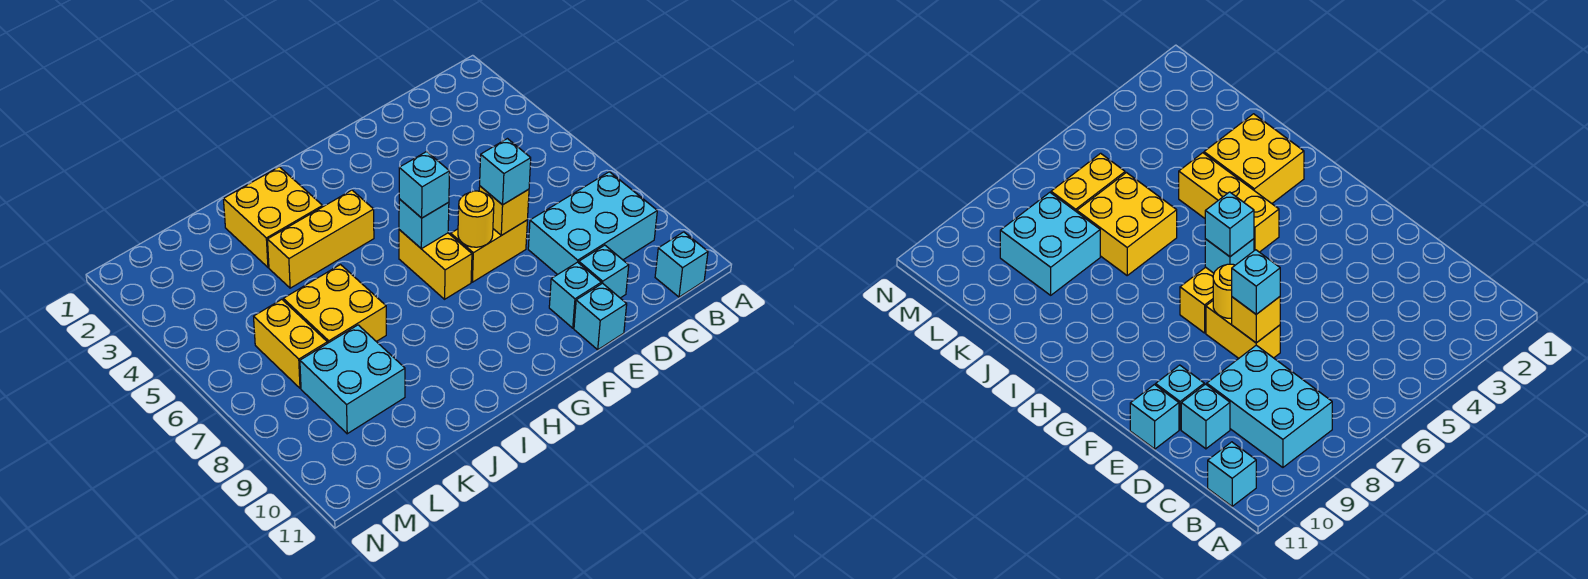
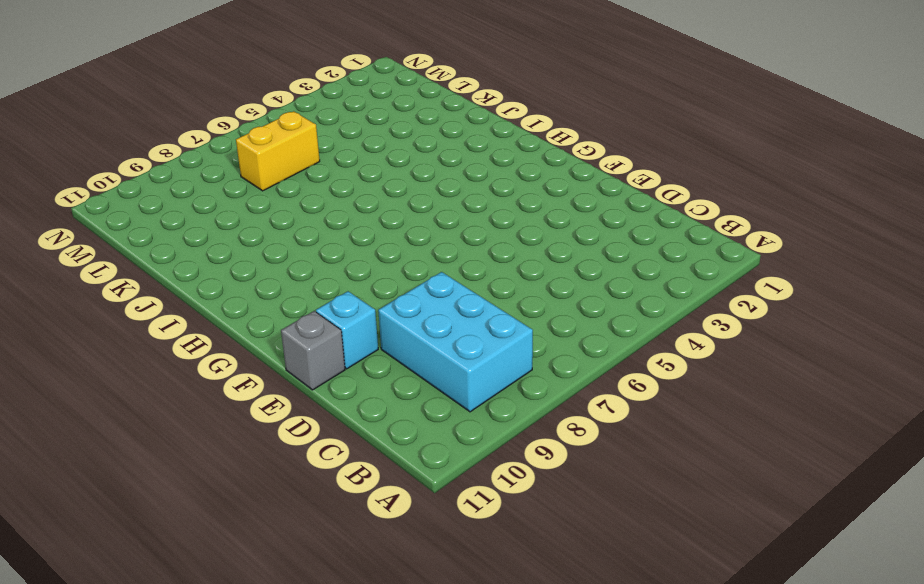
grey 1x1 brick [281,311,345,390] -> cyan 1x1 brick [574,283,627,350]
none -> cyan 1x1 brick [655,232,708,297]
none -> cyan 1x1 brick [579,245,629,298]
none -> yellow 1x2 brick [451,220,527,282]

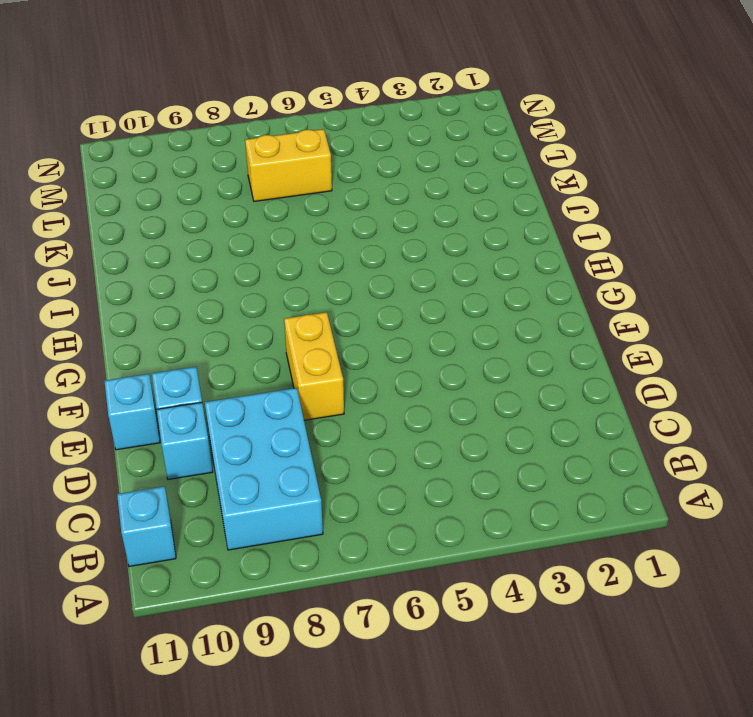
none -> yellow 1x2 brick [399,230,472,299]
none -> yellow 1x3 brick [267,190,374,288]
none -> yellow 2x2 brick [223,167,323,267]

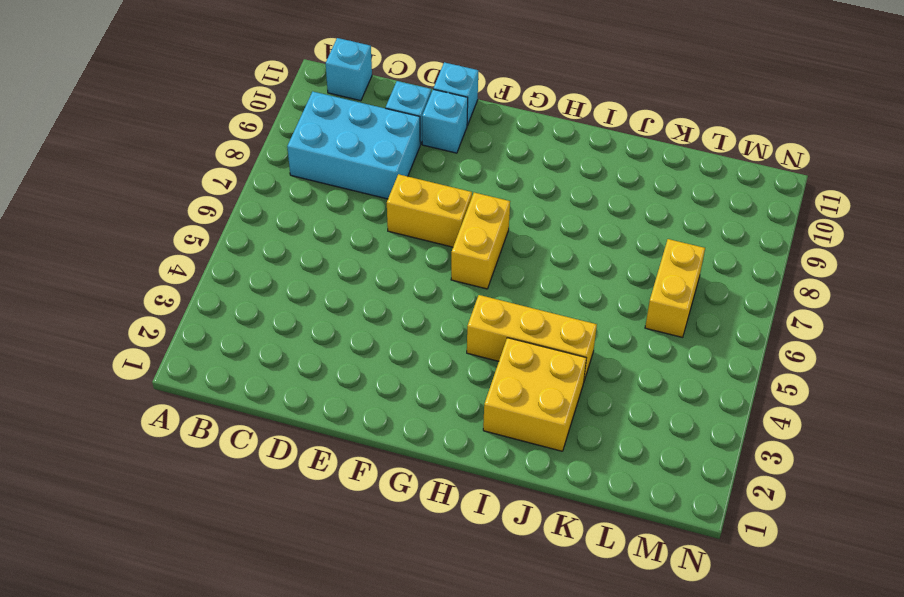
none -> yellow 2x2 brick [283,265,386,343]
none -> cyan 2x2 brick [300,325,405,434]
none -> yellow 1x1 brick [479,186,529,235]

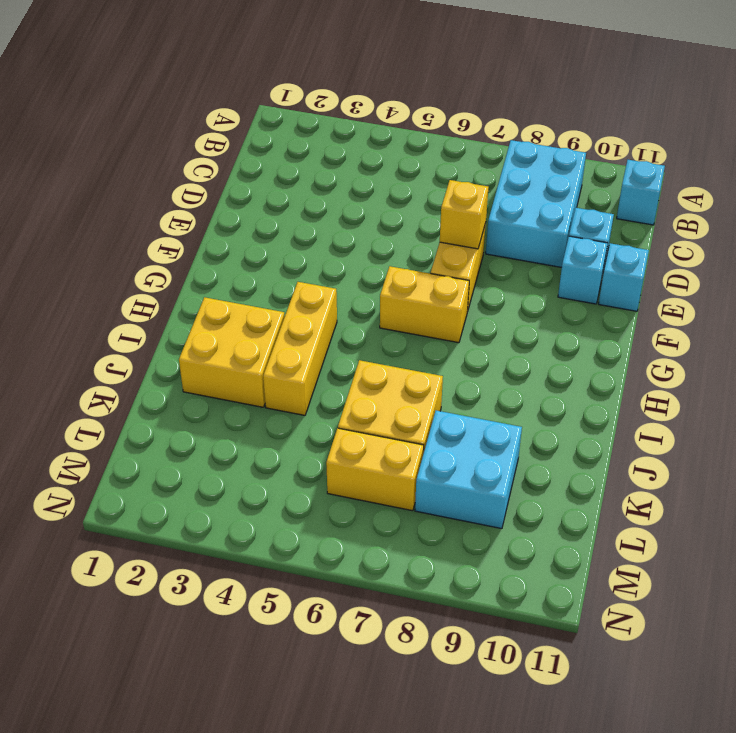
none -> yellow 1x1 round brick [458,191,494,247]
none -> cyan 1x1 brick [399,199,449,249]
none -> cyan 1x1 brick [480,139,531,205]

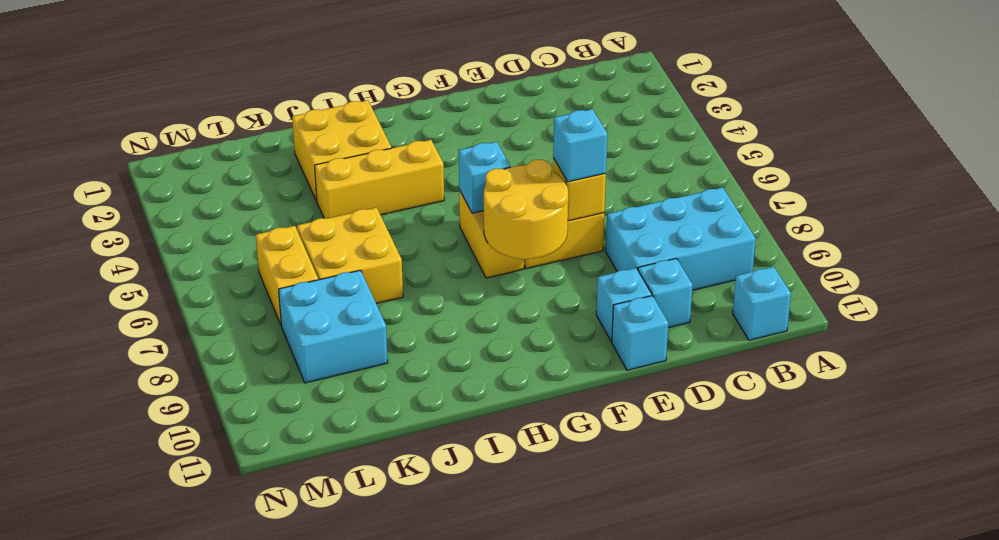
yellow 2x2 round brick [484,160,568,259] -> yellow 1x1 round brick [458,191,494,247]
none -> cyan 1x1 brick [399,151,450,218]

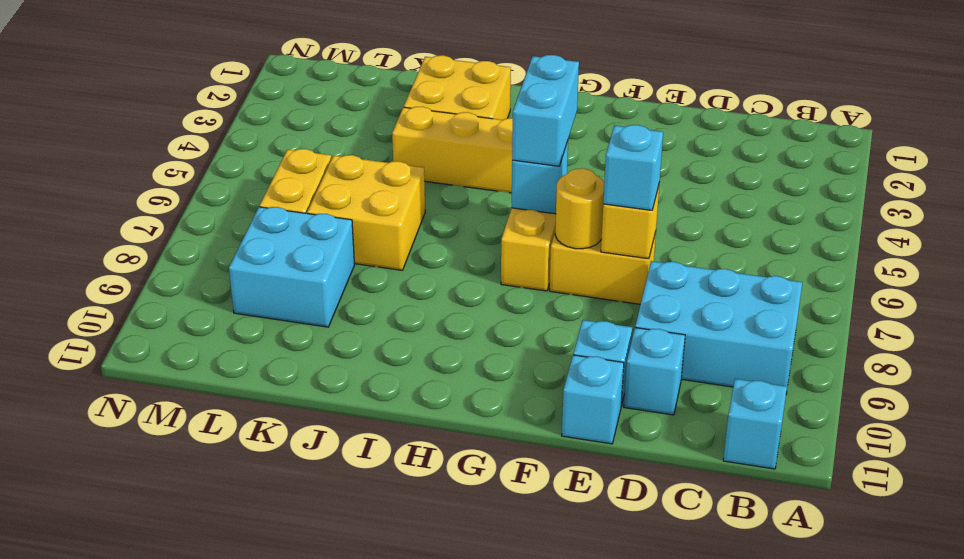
cyan 1x2 brick [512,55,579,166] -> cyan 1x1 brick [399,151,450,218]

